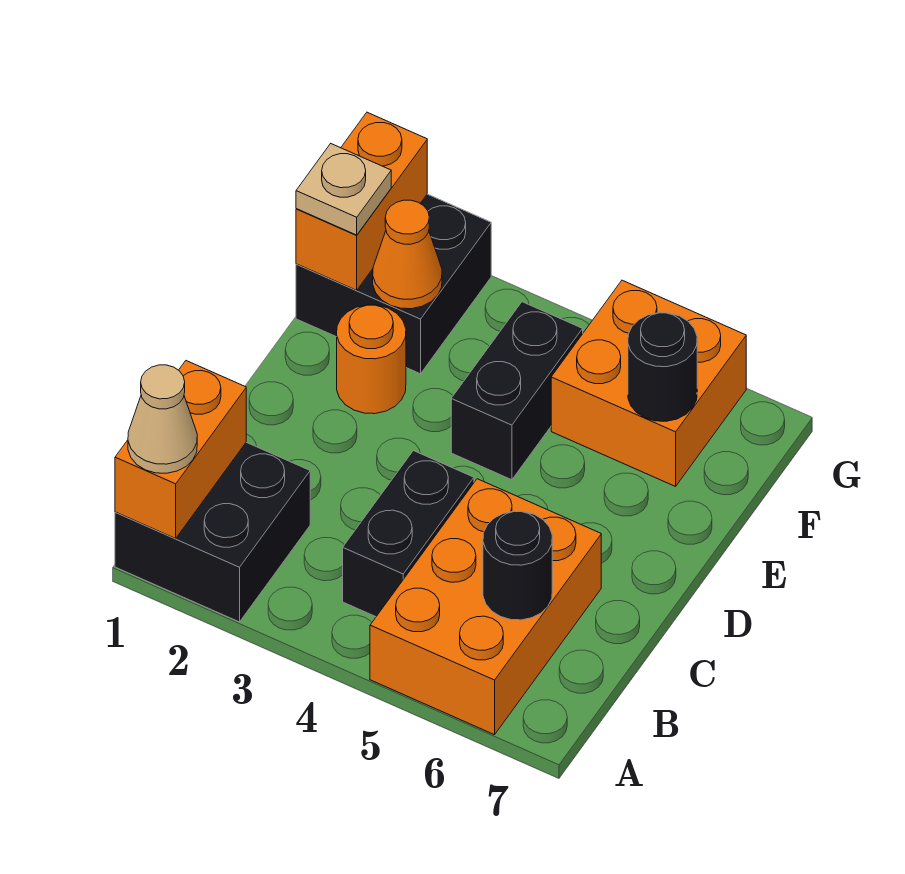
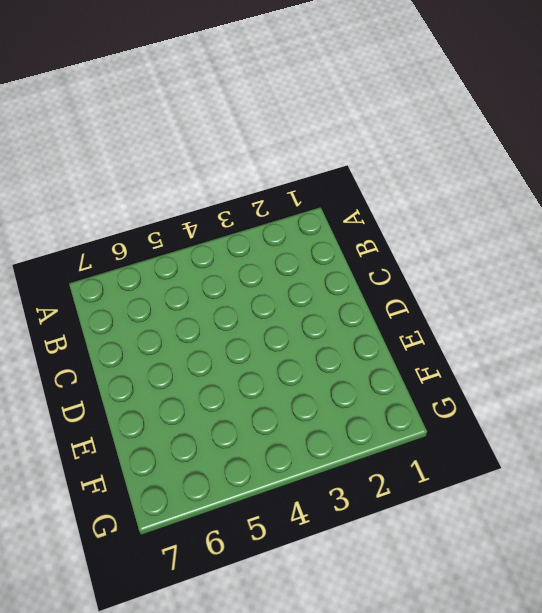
none -> black 2x2 brick [115,442,310,622]
none -> orange 2x3 brick [370,479,601,735]
none -> black 1x2 brick [343,451,474,617]

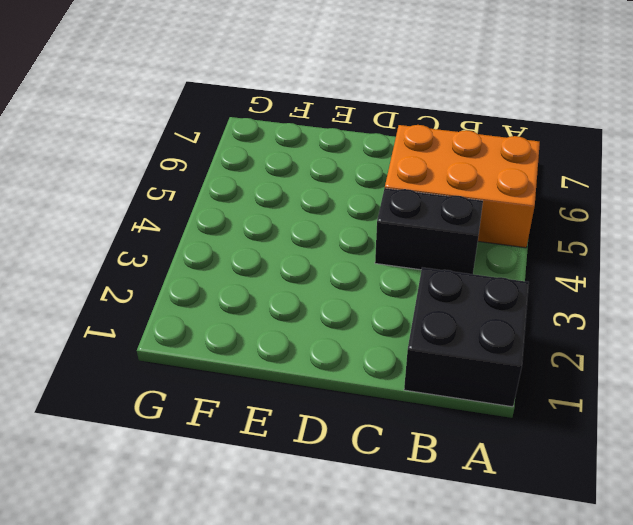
none -> orange 1x1 round brick [337,305,406,414]
none -> black 1x2 brick [451,302,583,480]
none -> black 2x2 brick [296,194,491,374]

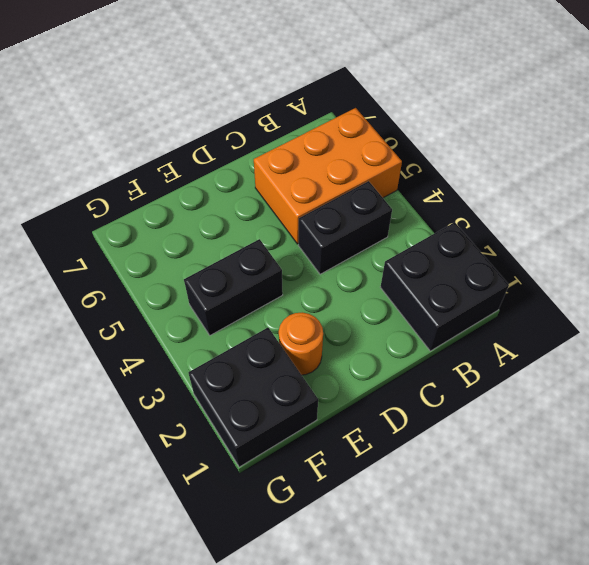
none -> orange 2x2 brick [551,280,746,486]
none -> orange 1x2 brick [115,361,246,538]
none -> black 1x1 round brick [483,511,552,620]

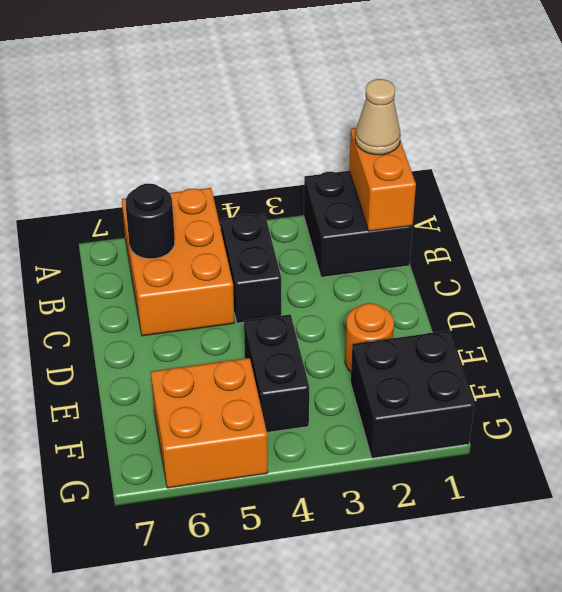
none -> orange 1x2 brick [296,112,427,290]
none -> orange 1x1 cone [373,200,442,309]
none -> black 1x1 round brick [628,313,697,421]

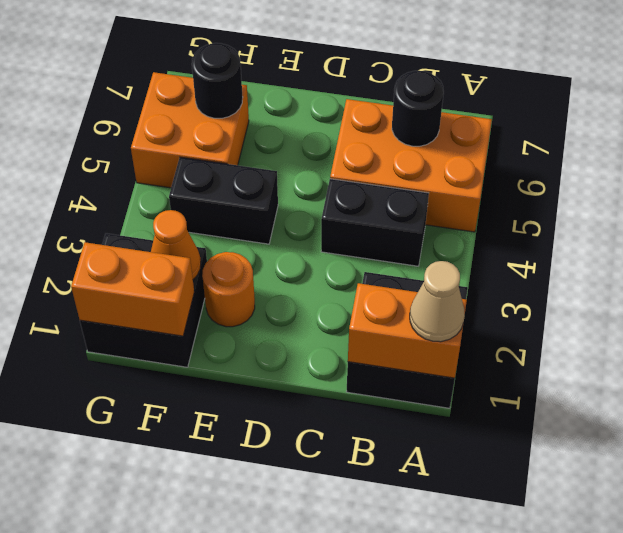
none -> tan 1x1 plate [296,144,391,235]

